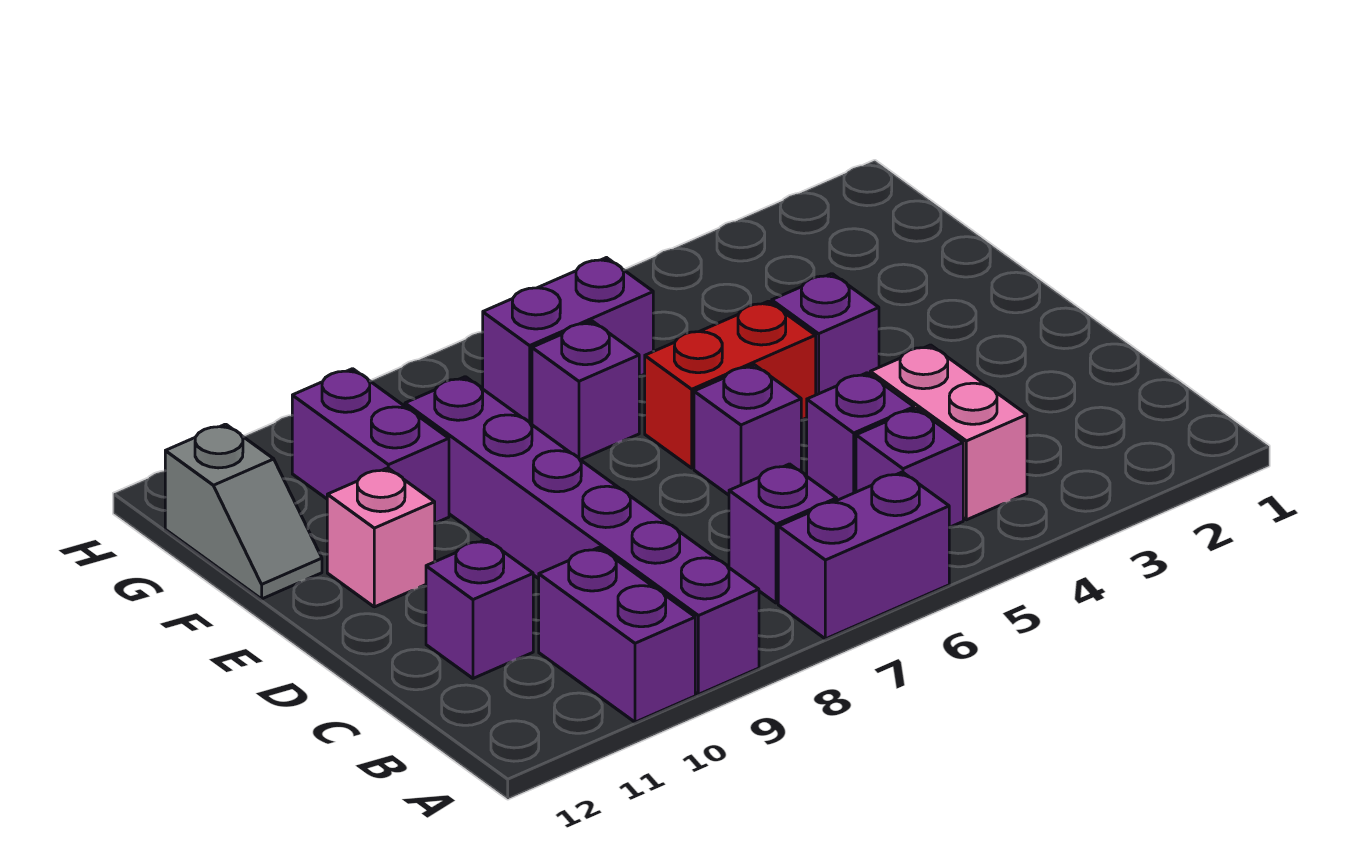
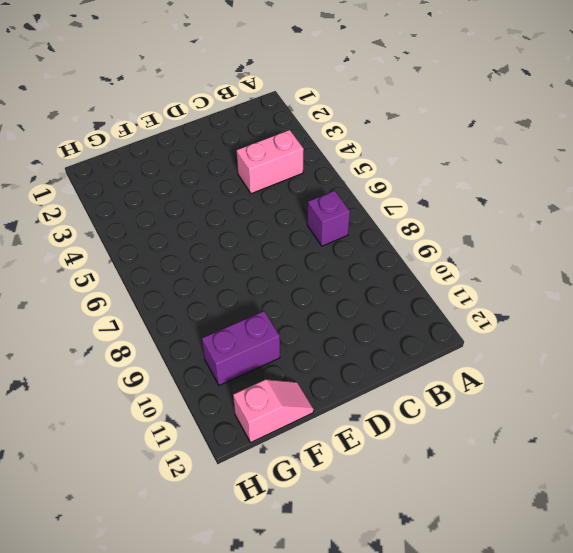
pink 1x2 slope [233,379,314,443] -> grey 1x2 slope [165,424,322,599]
none -> purple 1x2 brick [778,472,950,639]
none -> purple 1x6 brick [405,377,759,694]
none -> purple 1x2 brick [539,547,695,722]

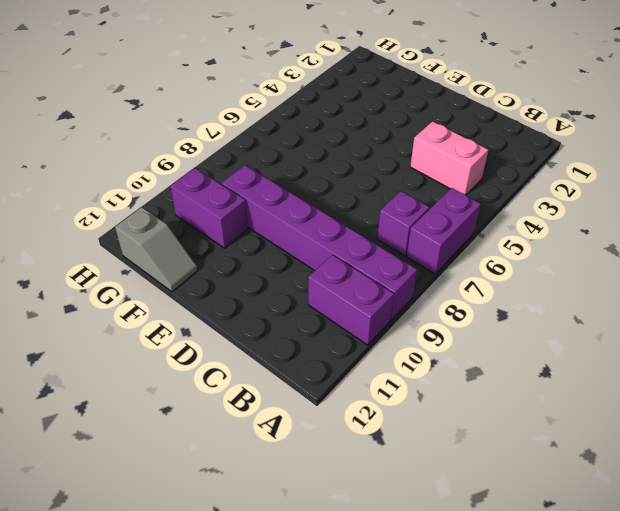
none -> purple 1x1 brick [856,409,963,527]
none -> purple 1x1 brick [807,373,914,500]
none -> purple 1x1 brick [426,539,533,678]

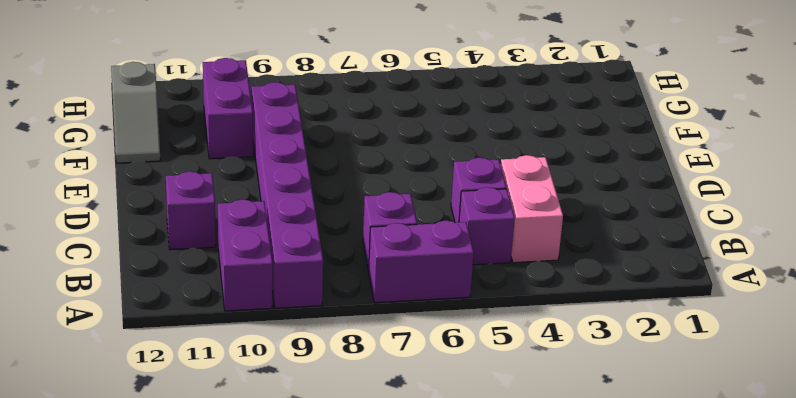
none -> purple 1x1 brick [694,365,801,495]
none -> purple 1x1 brick [772,274,879,395]
none -> red 1x2 brick [645,301,816,468]

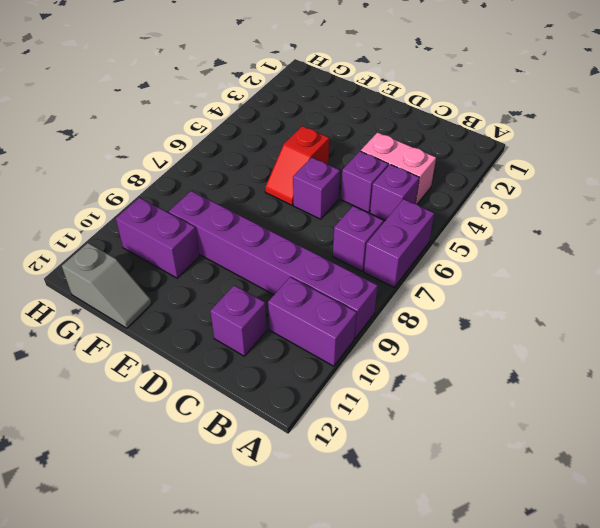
red 1x2 slope [265,126,329,205] -> red 1x2 brick [645,301,816,468]
none -> purple 1x1 brick [772,274,879,395]
none -> pink 1x1 brick [327,468,435,607]
none -> purple 1x1 brick [532,321,639,460]

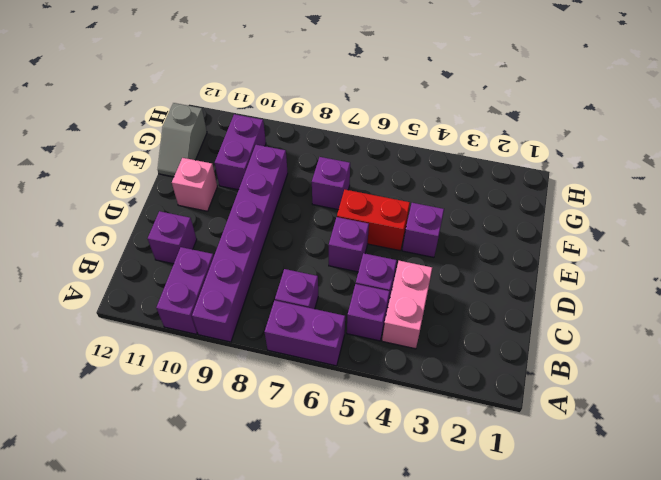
none -> purple 1x2 brick [483,258,653,424]

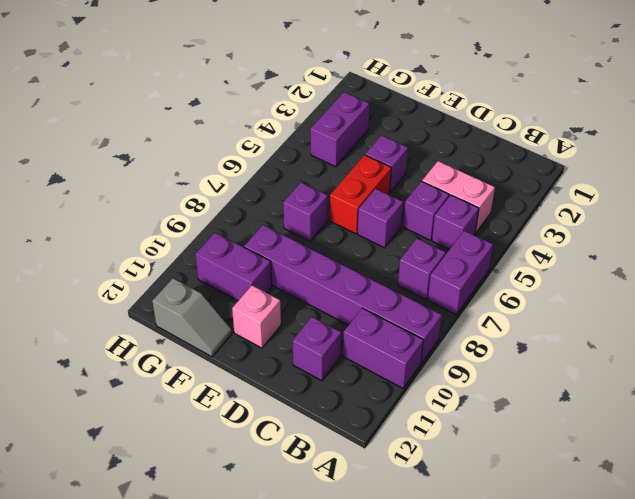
purple 1x2 brick [311,92,369,167] -> purple 1x2 brick moved to [483,258,653,424]

